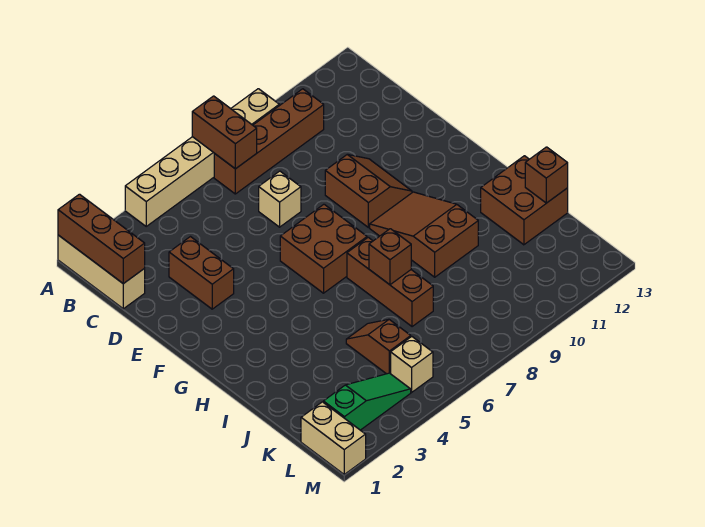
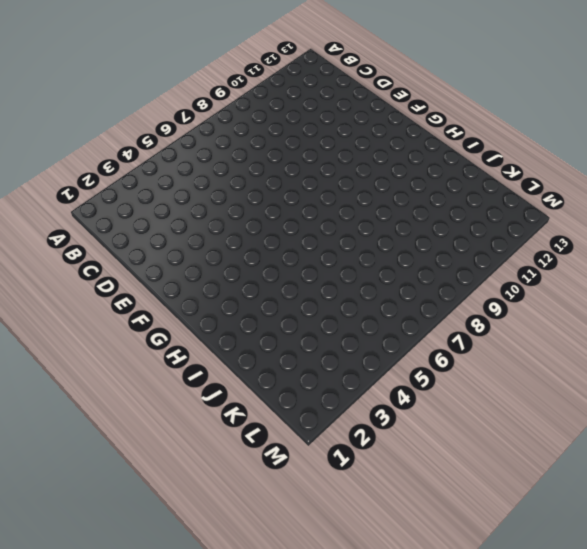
none -> tan 1x3 brick [58,235,145,309]
none -> tan 1x6 brick [125,89,279,226]
none -> brown 1x4 brick [214,89,324,194]

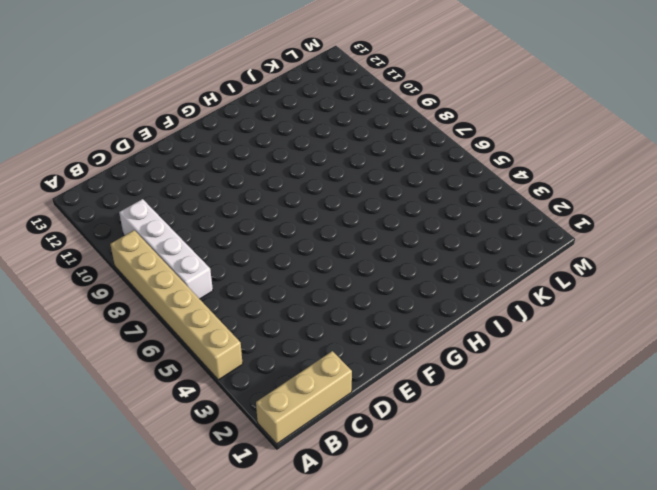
white 1x4 brick [119,199,213,299] -> brown 1x4 brick [214,89,324,194]
none -> brown 1x2 brick [169,237,234,309]
none -> tan 1x1 brick [259,171,301,227]
none -> brown 2x2 slope [325,154,412,228]

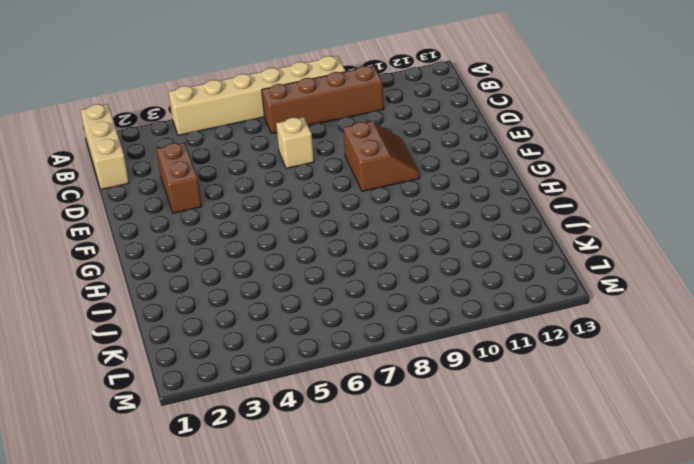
none -> brown 2x2 brick [280,204,367,293]
none -> brown 2x3 slope [370,192,478,277]
none -> brown 1x3 brick [347,237,433,327]

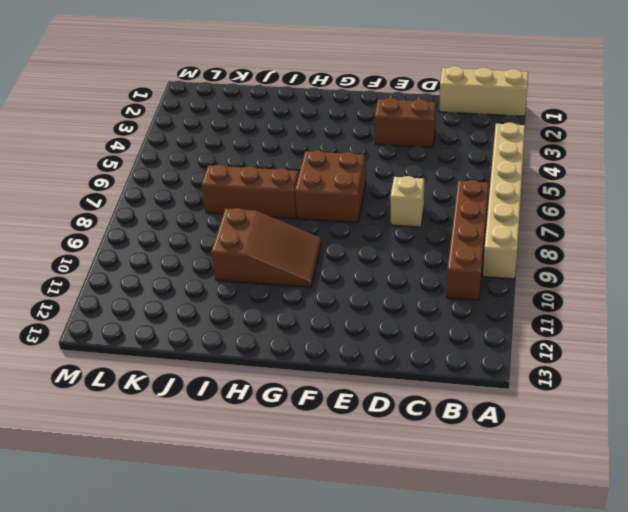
none -> brown 2x2 slope [325,154,412,228]
none -> brown 2x2 brick [481,156,568,245]
none -> brown 1x2 slope [346,319,411,374]

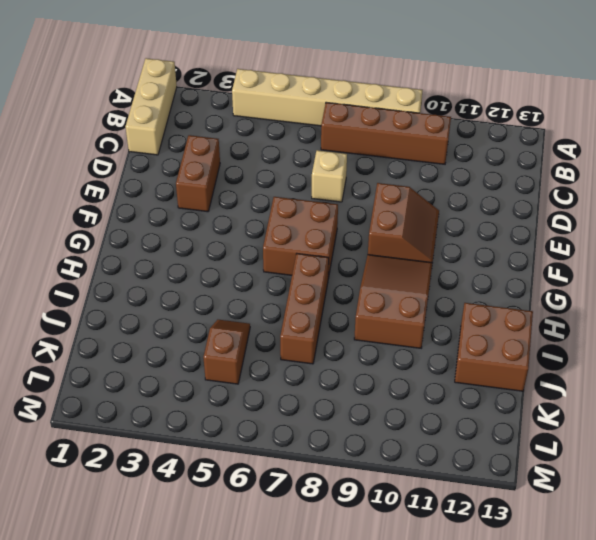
none -> tan 1x2 brick [301,402,366,474]
none -> green 1x3 slope [323,373,411,430]
none -> tan 1x1 brick [391,337,433,392]

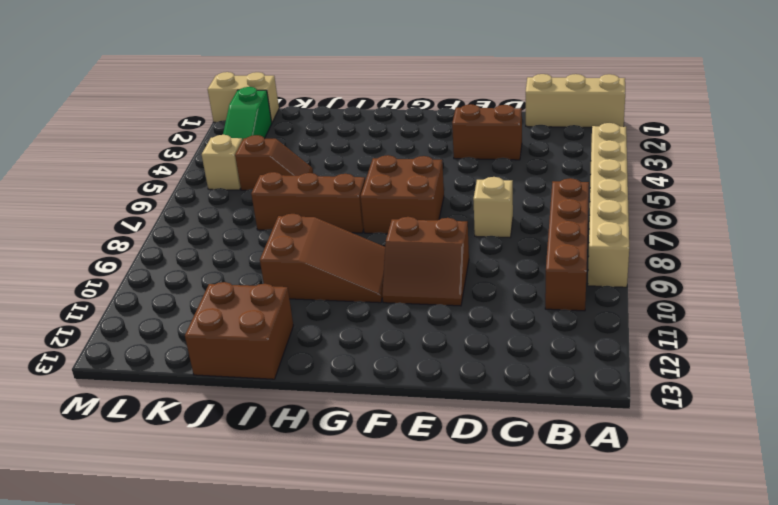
none -> brown 1x3 brick [58,194,145,284]
none -> brown 1x2 brick [192,96,257,169]
none -> brown 1x1 brick [369,229,411,285]

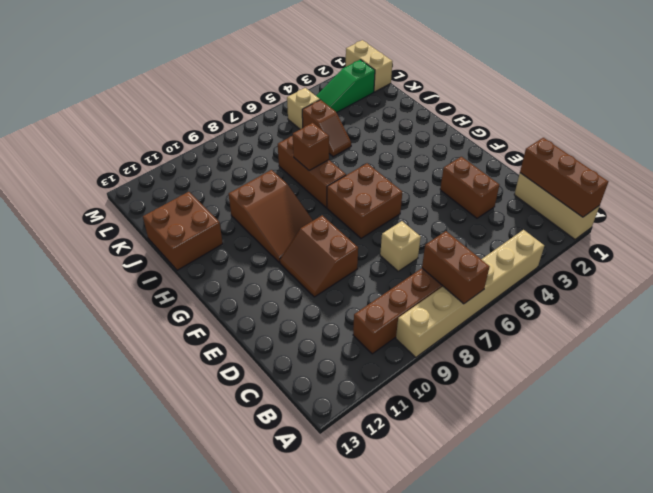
none -> brown 1x1 brick [525,147,568,203]

